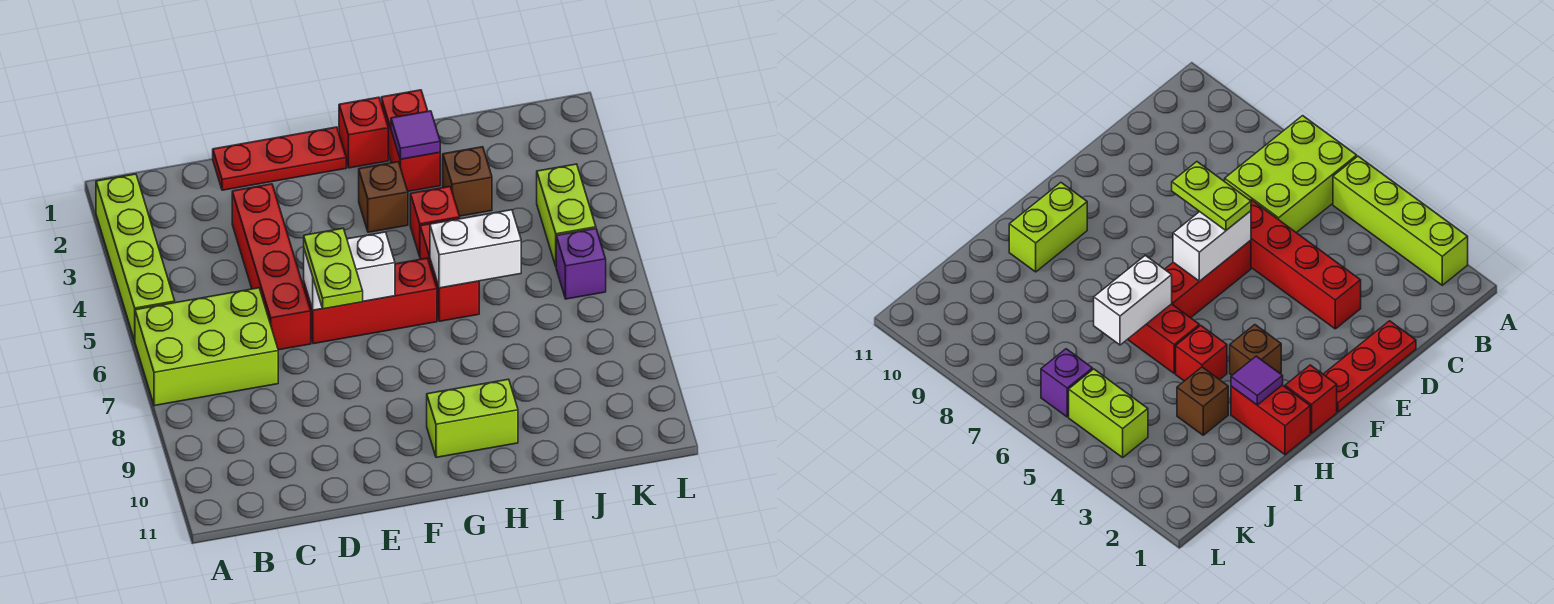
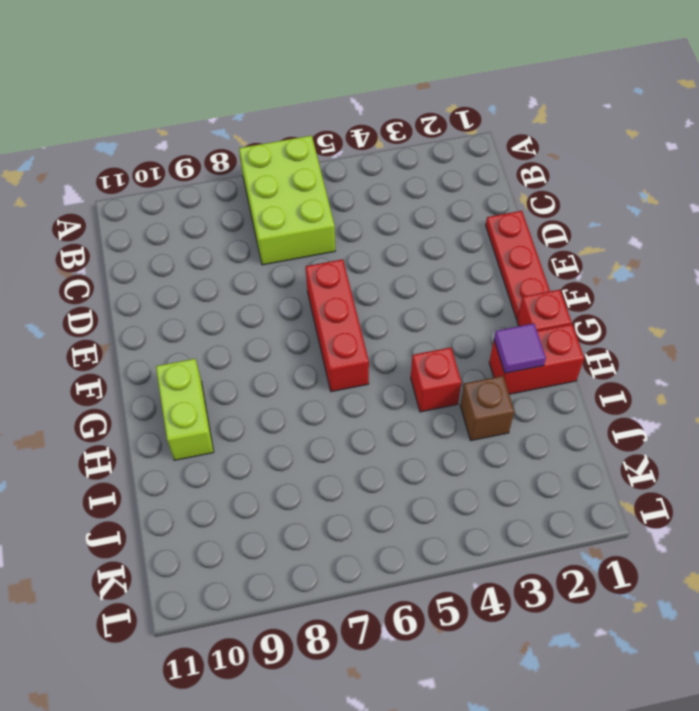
none -> lime 1x4 brick [96,174,175,341]
none -> red 1x4 brick [232,184,311,350]
none -> brown 1x1 brick [359,162,408,232]

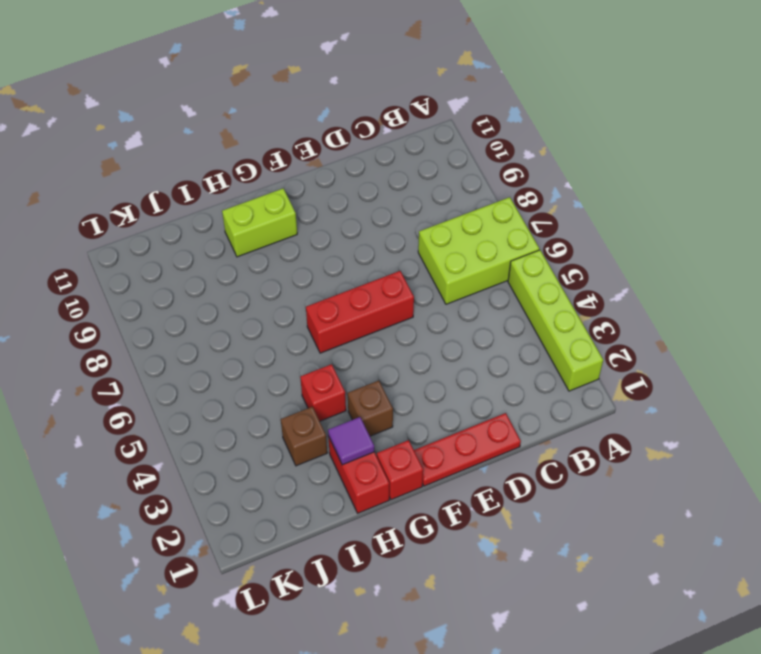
none -> red 1x4 brick [232,184,311,350]
none -> red 1x2 brick [420,219,479,321]
none -> lime 1x2 brick [537,164,596,266]

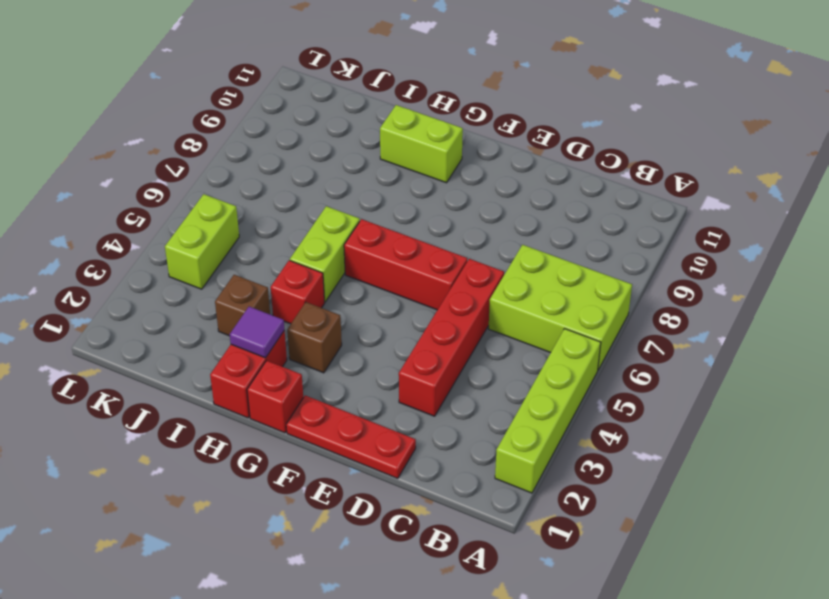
lime 1x2 brick [290,206,360,302] -> red 1x2 brick [420,219,479,321]
none -> purple 1x1 brick [556,229,606,299]
none -> white 1x2 brick [304,232,395,310]
none -> white 1x2 brick [430,210,521,288]

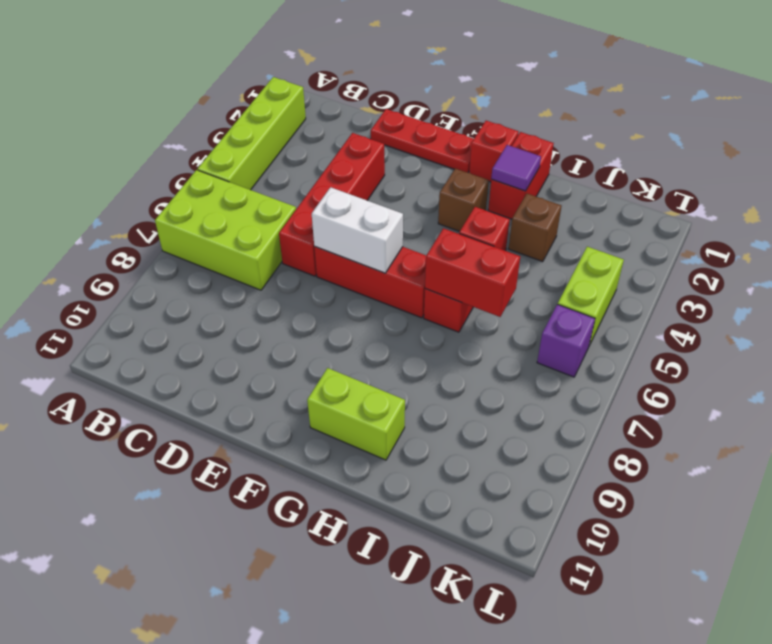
red 1x2 brick [425,228,520,317] -> white 1x2 brick [430,210,521,288]
none -> lime 1x2 plate [304,228,363,309]

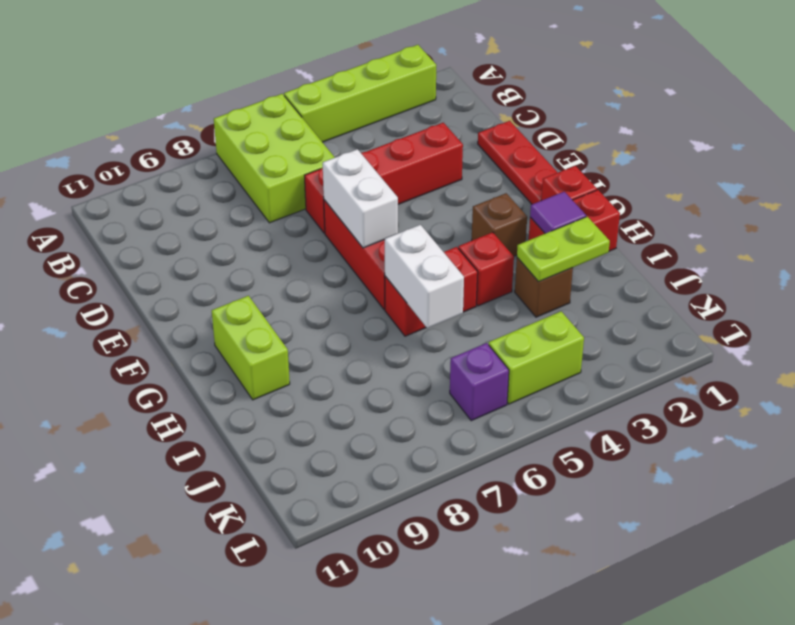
lime 1x2 plate [517,217,610,282] -> lime 1x2 plate moved to [304,228,363,309]

